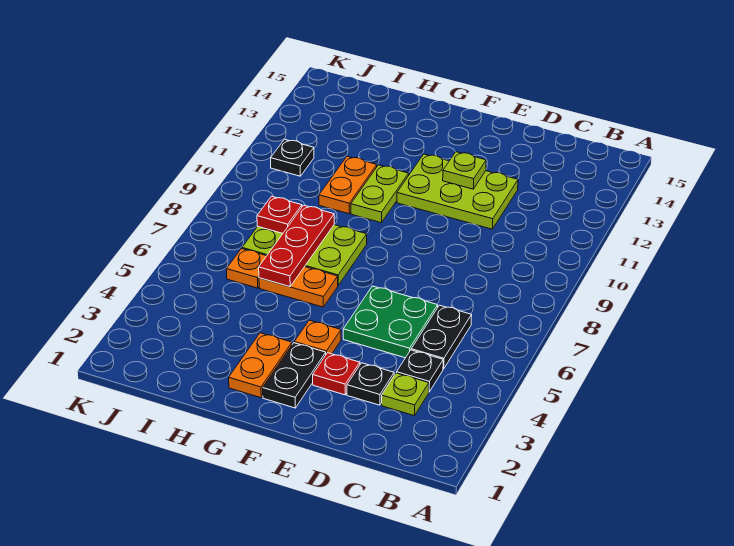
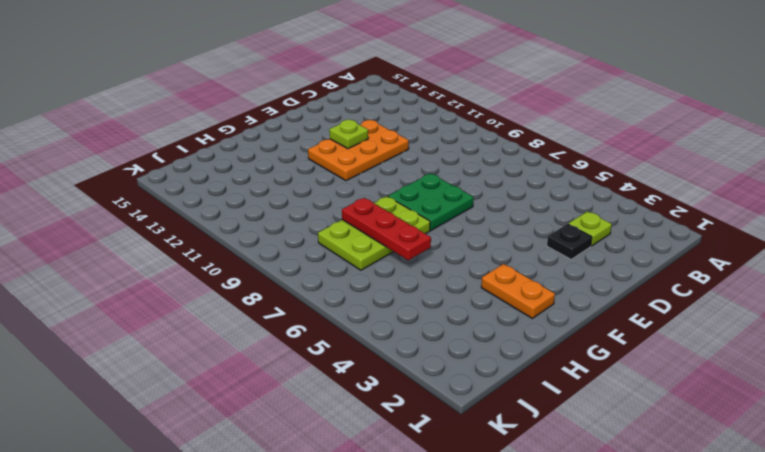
orange 2x3 plate [308,120,409,181] -> lime 2x3 plate [397,154,518,229]
green 2x2 plate [388,173,474,230] -> green 2x2 plate moved to [343,286,438,358]
none -> black 1x1 plate [397,350,443,392]
none -> black 1x2 plate [411,305,472,369]
none -> red 1x1 plate [313,353,360,395]

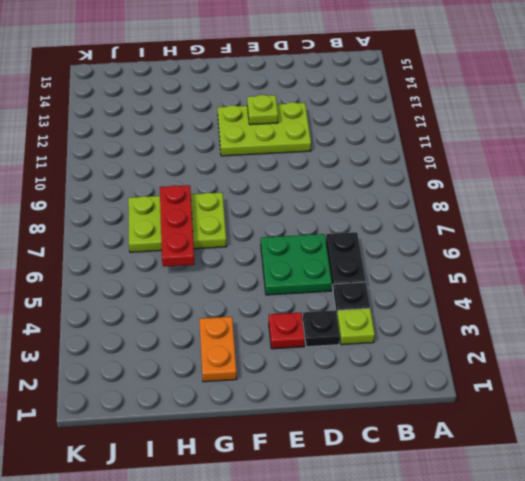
none -> black 1x2 plate [263,343,326,408]
none -> orange 1x1 plate [294,320,341,354]
none -> orange 1x2 plate [259,267,338,307]

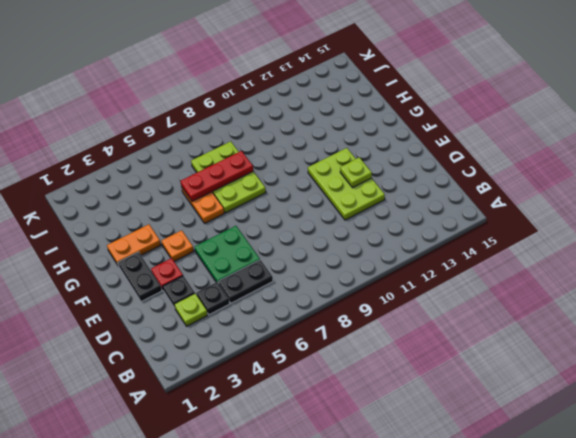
black 1x2 plate [118,252,162,302] -> black 1x2 plate turned to [263,343,326,408]
none -> lime 1x2 plate [351,165,409,223]
none -> orange 1x2 plate [319,156,377,214]
none -> orange 1x1 plate [226,249,266,288]

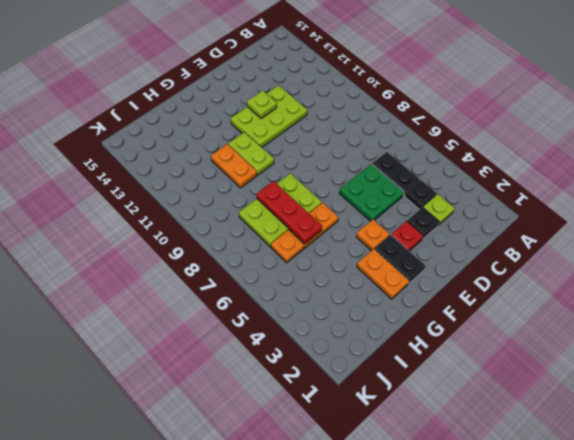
none -> black 1x1 plate [271,139,314,176]
none -> red 1x1 plate [257,196,302,233]

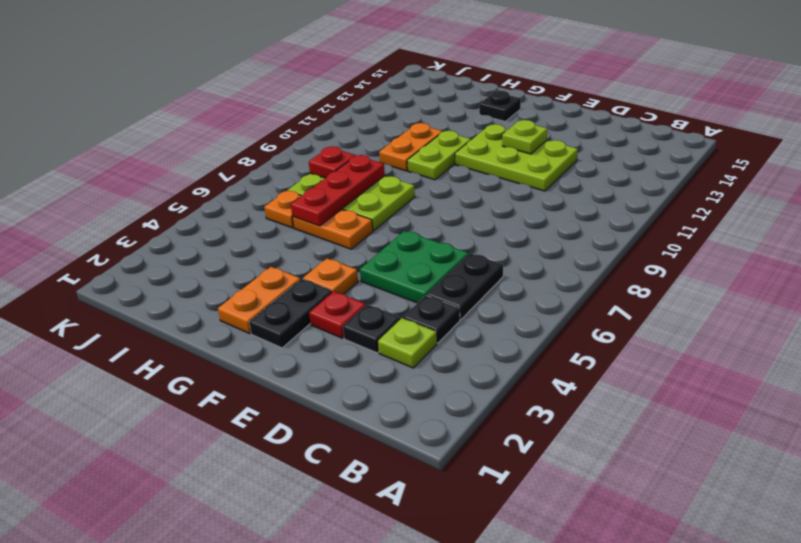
black 1x1 plate [479,90,521,122] -> black 1x1 plate moved to [271,139,314,176]

